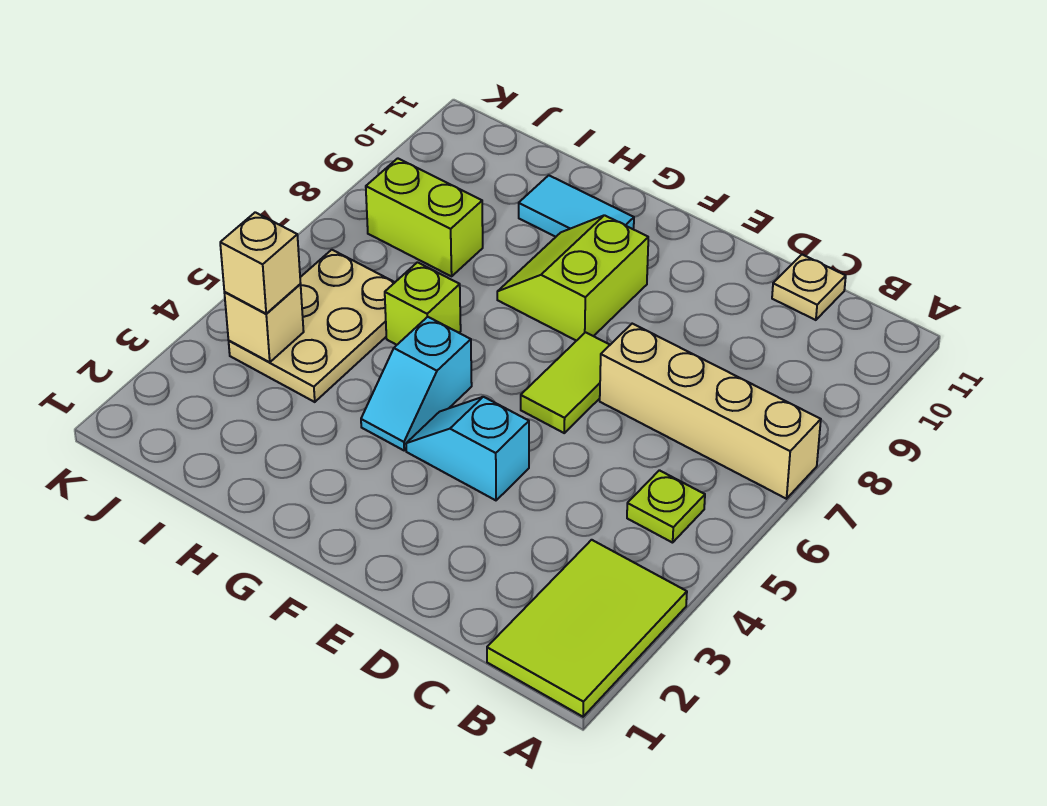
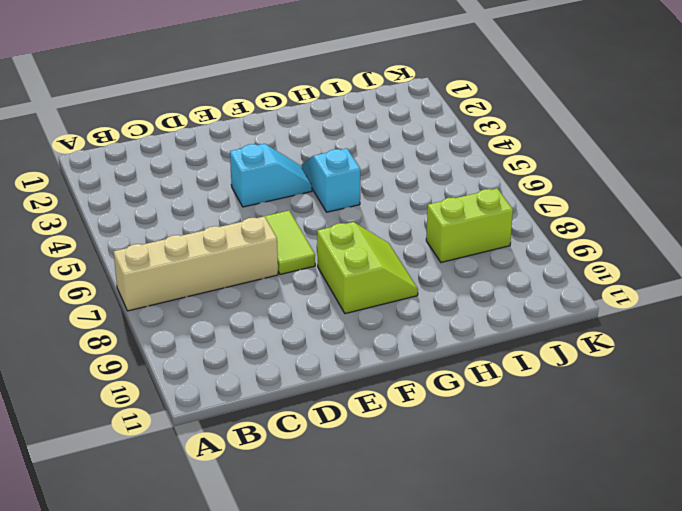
none -> lime 2x3 tile [487,540,687,717]
none -> lime 1x1 plate [627,470,705,543]
none -> tan 1x1 plate [772,255,846,320]

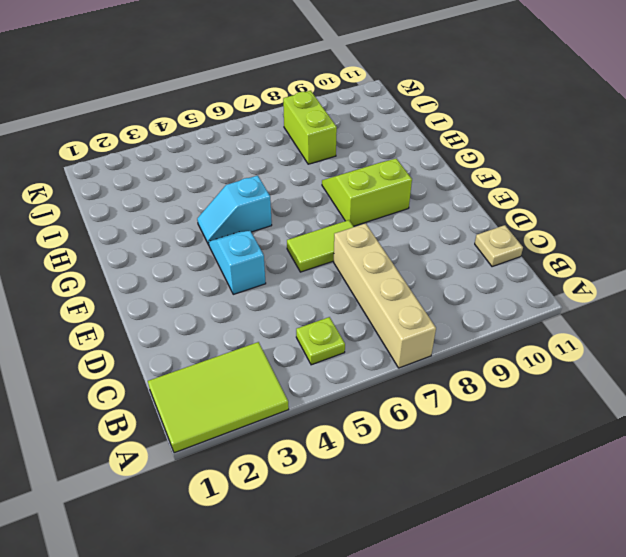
none -> cyan 1x2 tile [519,175,634,237]
none -> lime 1x1 brick [385,262,461,345]
none -> tan 2x3 plate [229,250,395,402]

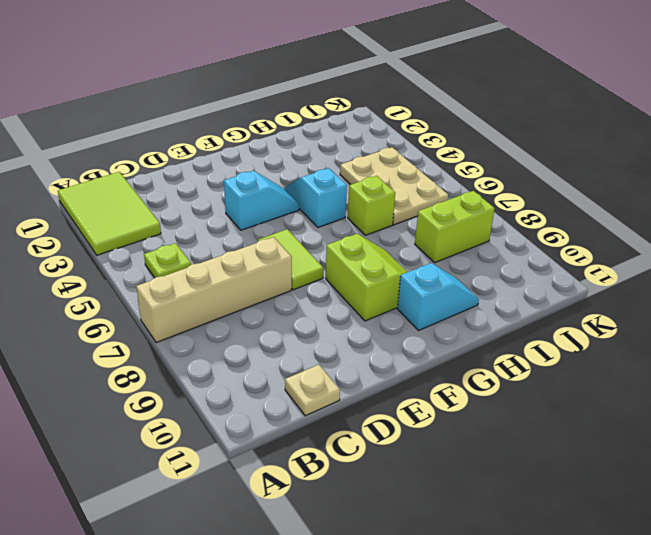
cyan 1x2 slope [397,263,479,330] -> cyan 1x2 tile [519,175,634,237]
none -> tan 1x1 brick [224,284,304,362]
none -> tan 1x1 brick [220,212,301,314]

